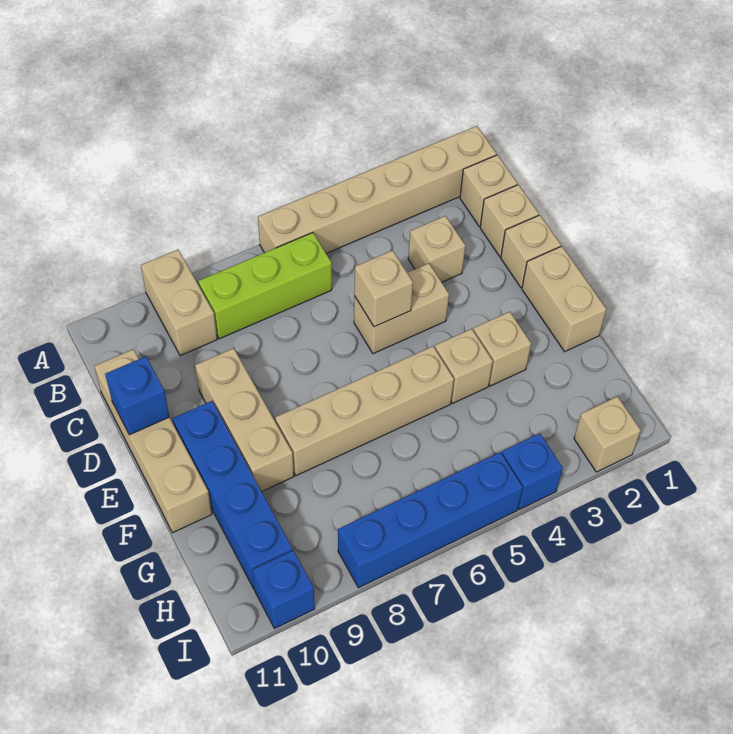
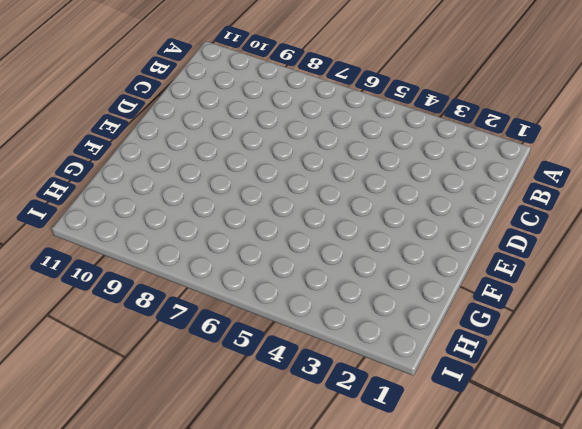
none -> tan 1x6 brick [258,126,496,253]
none -> tan 1x2 brick [141,250,217,356]
none -> tan 1x1 brick [460,155,517,226]

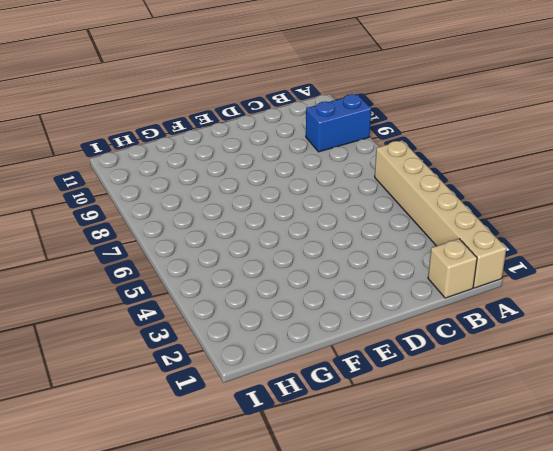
blue 1x2 brick [306,94,371,152] -> tan 1x2 brick [141,250,217,356]
none -> lime 1x3 brick [198,233,332,339]
none -> tan 1x1 brick [480,185,539,257]
none -> tan 1x1 brick [408,216,465,282]

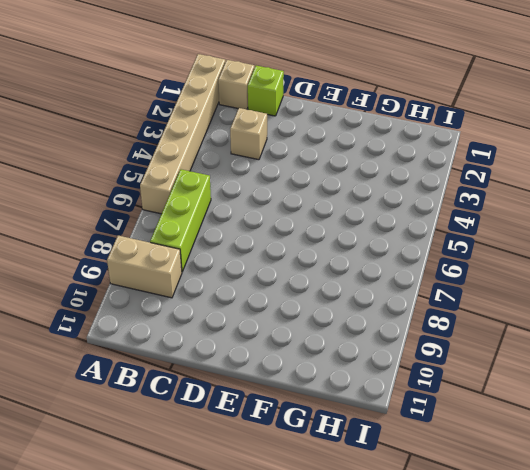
lime 1x1 brick [248,66,284,116] -> tan 1x1 brick [480,185,539,257]
none -> tan 1x4 brick [94,349,212,533]
none -> tan 1x1 brick [501,215,561,288]
none -> tan 1x2 brick [354,263,449,354]

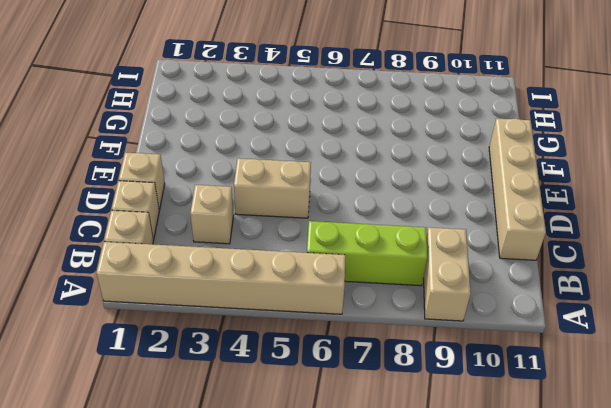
none -> tan 1x3 brick [195,348,294,491]
none -> tan 1x2 brick [522,246,606,352]
none -> blue 1x4 brick [173,401,292,589]

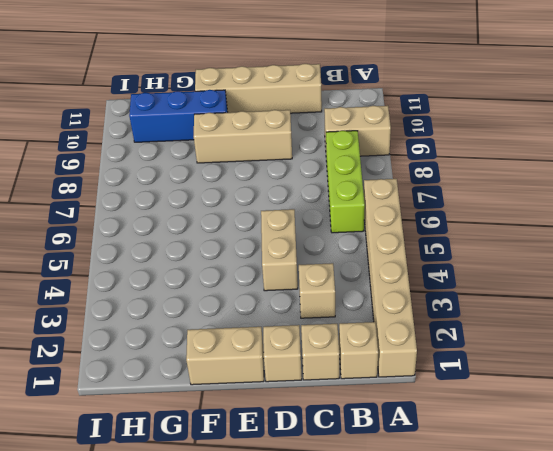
blue 1x3 brick [129,90,228,142] -> blue 1x4 brick [173,401,292,589]
none -> tan 1x1 brick [473,312,531,386]
none -> tan 1x1 brick [435,329,493,403]
none -> tan 1x4 brick [275,346,454,476]

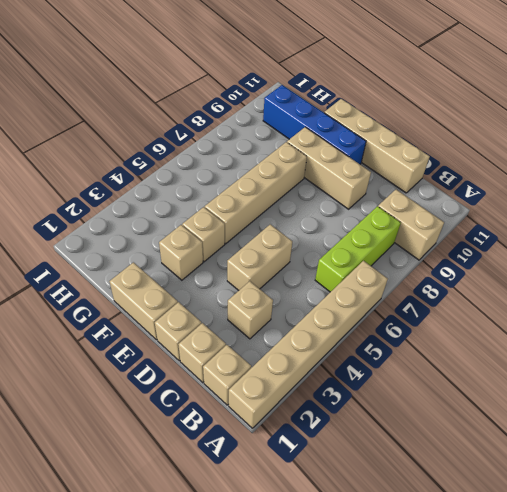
none -> tan 1x1 brick [574,396,641,472]
none -> blue 1x1 brick [502,433,563,509]
none -> blue 1x4 brick [338,452,523,588]

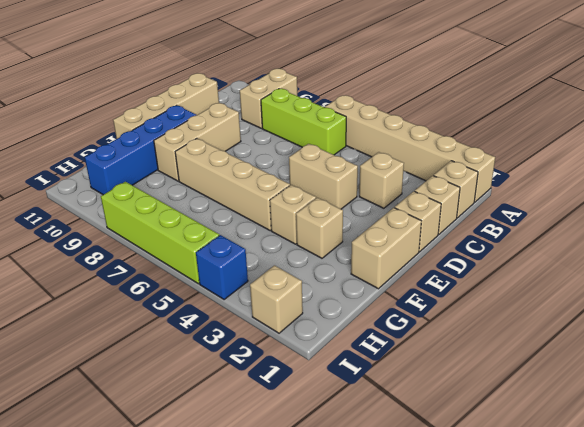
lime 1x4 brick [101,182,219,284] -> blue 1x4 brick [338,452,523,588]
none -> blue 1x1 brick [252,550,315,629]
none -> tan 1x1 brick [354,250,413,327]
none -> blue 1x1 brick [105,356,169,435]

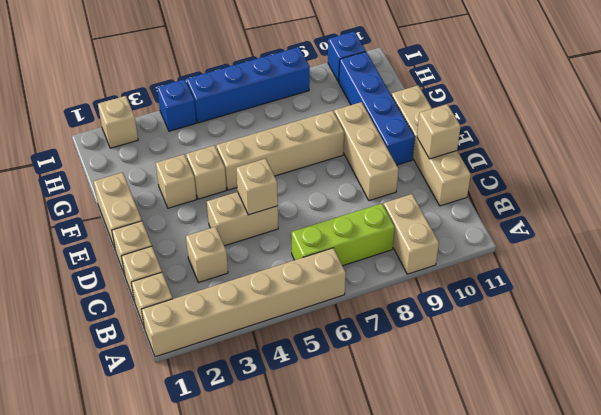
tan 1x1 brick [417,104,461,159] -> blue 1x1 brick [105,356,169,435]

